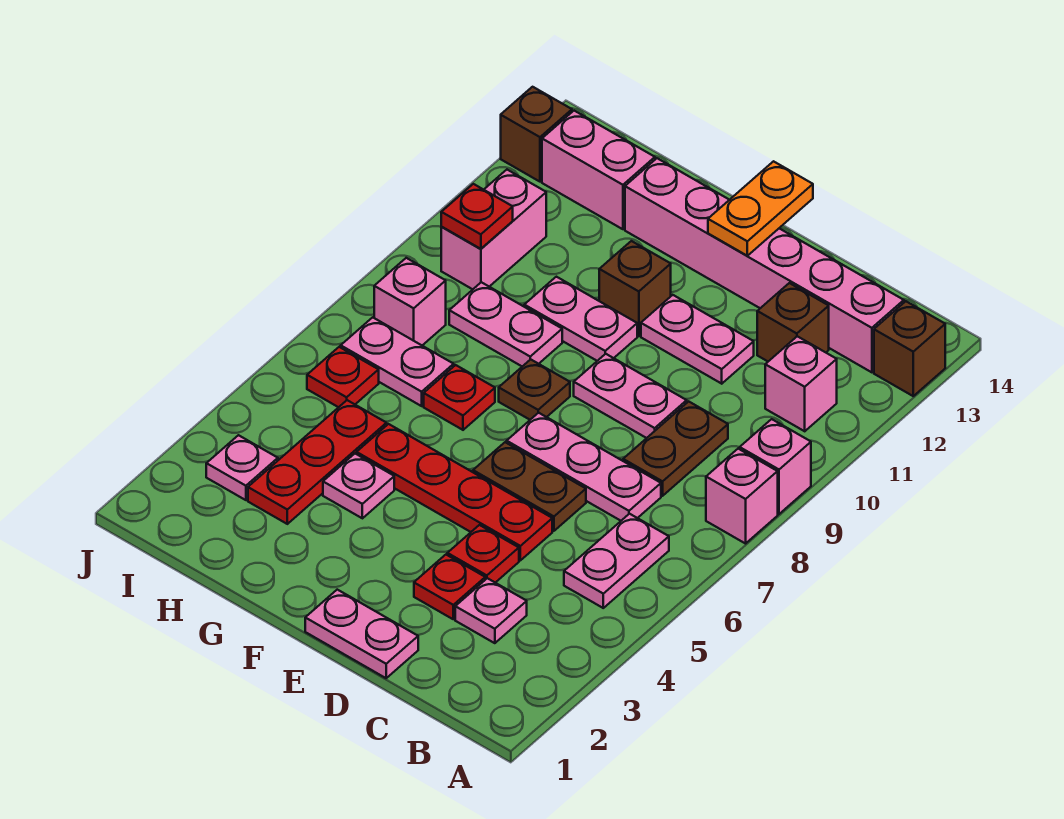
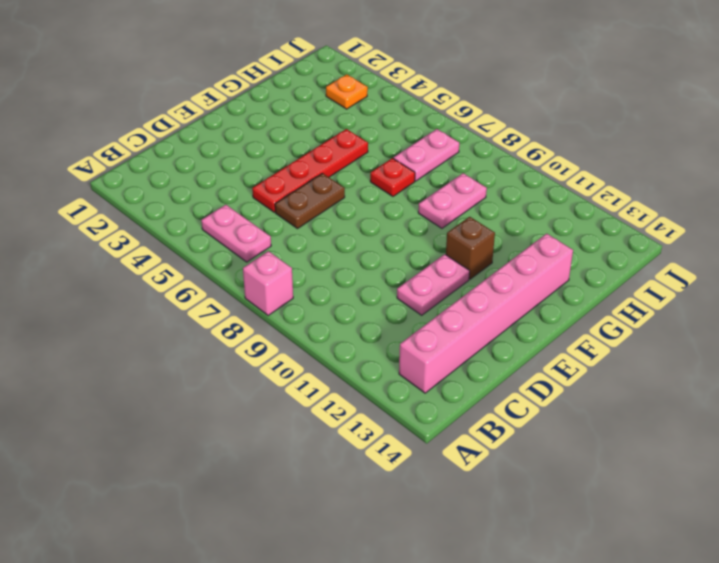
orange 1x1 plate [326,74,368,109] -> pink 1x1 plate [206,435,278,500]
none -> pink 1x1 brick [740,419,811,514]
none -> brown 1x1 brick [874,301,945,396]
none -> pink 1x1 brick [765,336,837,431]
none -> pink 1x1 plate [455,578,527,643]

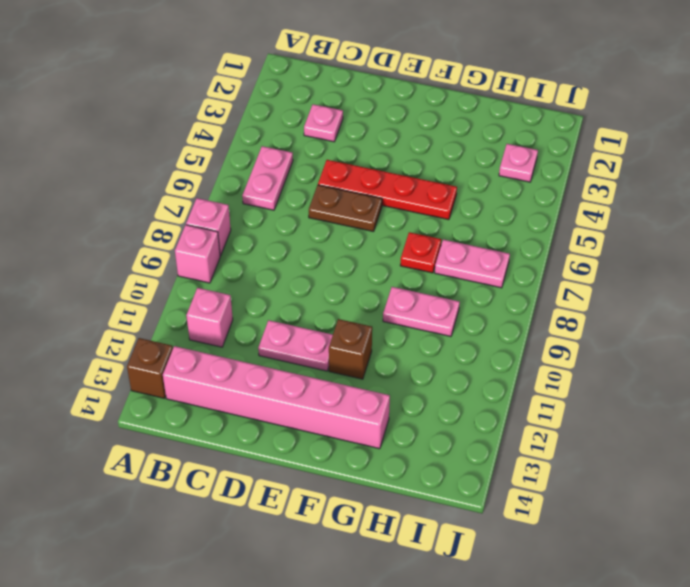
none -> pink 1x3 plate [507,413,661,521]
none -> brown 1x2 plate [623,401,728,496]
none -> brown 1x1 brick [757,283,829,361]
none -> pink 1x2 plate [305,590,418,678]

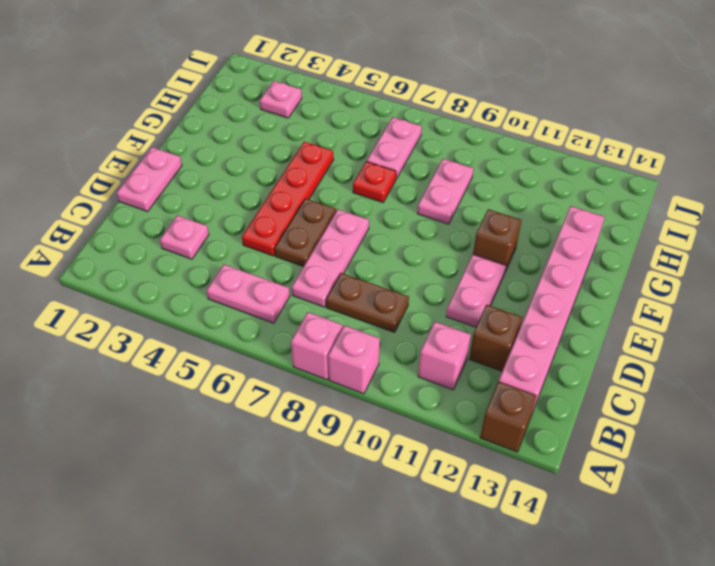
none -> red 1x1 plate [414,555,485,619]
none -> red 1x1 plate [447,525,519,583]
none -> pink 1x2 plate [574,354,687,438]
none -> brown 1x1 plate [499,359,570,420]

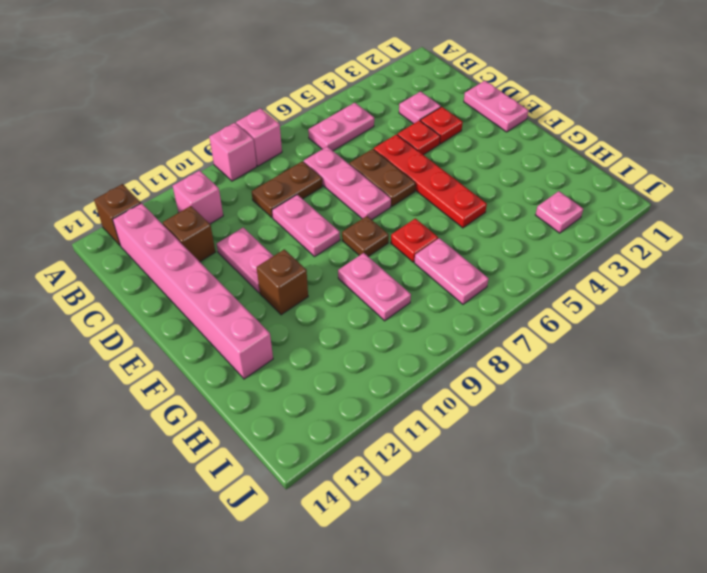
none -> pink 1x2 plate [524,277,637,361]
none -> pink 1x1 plate [323,454,394,518]
none -> red 1x3 plate [248,400,387,524]
none -> pink 1x2 brick [542,111,655,229]

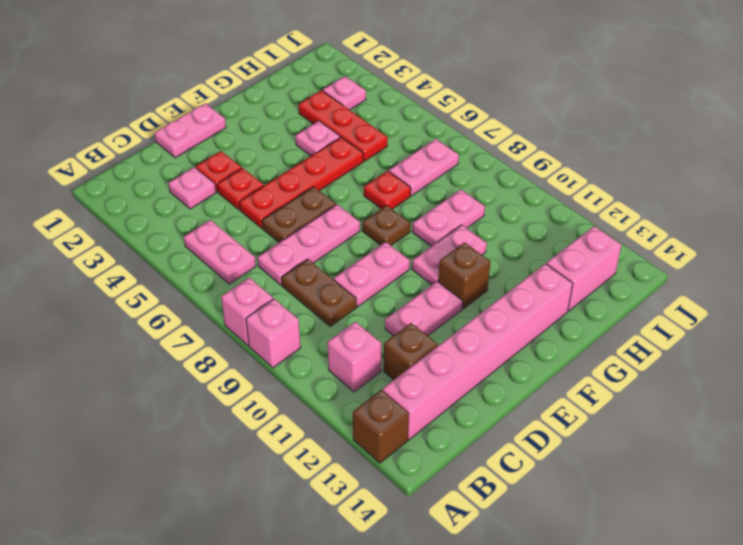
none -> red 1x1 plate [307,347,379,407]
none -> pink 1x1 brick [374,258,446,345]
none -> pink 1x2 brick [441,170,546,289]
none -> brown 1x1 brick [501,87,572,182]

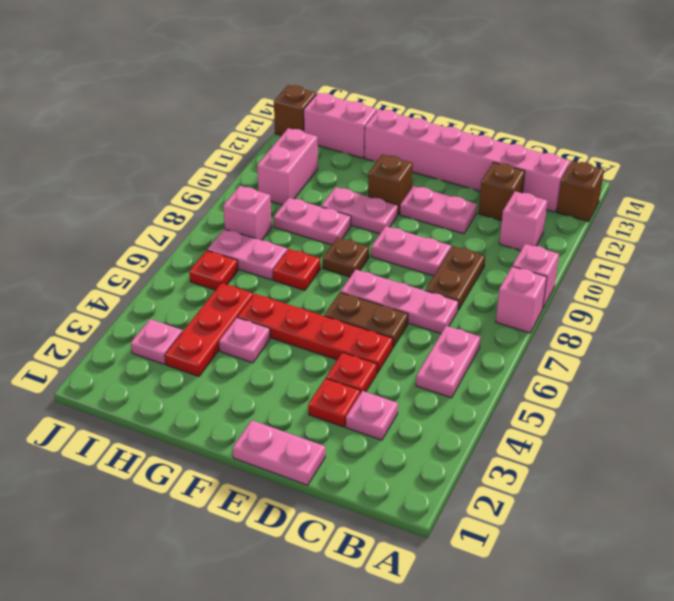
none -> orange 1x2 plate [708,161,813,256]
none -> red 1x1 plate [441,184,513,249]

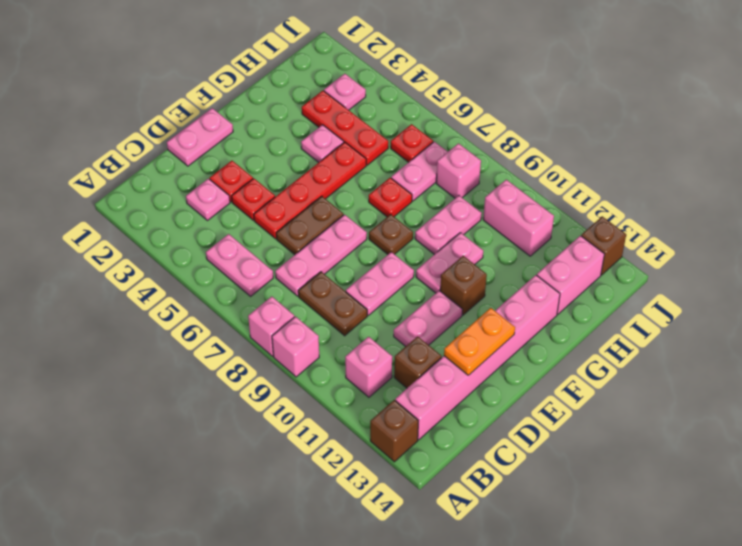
orange 1x2 plate [444,308,515,375] -> orange 1x2 plate turned to [708,161,813,256]
none -> red 1x1 plate [441,184,513,249]

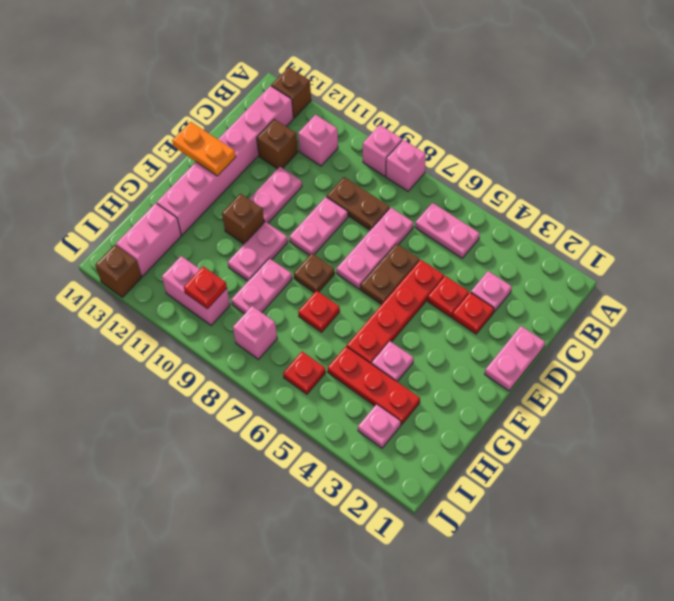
none -> pink 1x2 plate [341,317,454,406]

